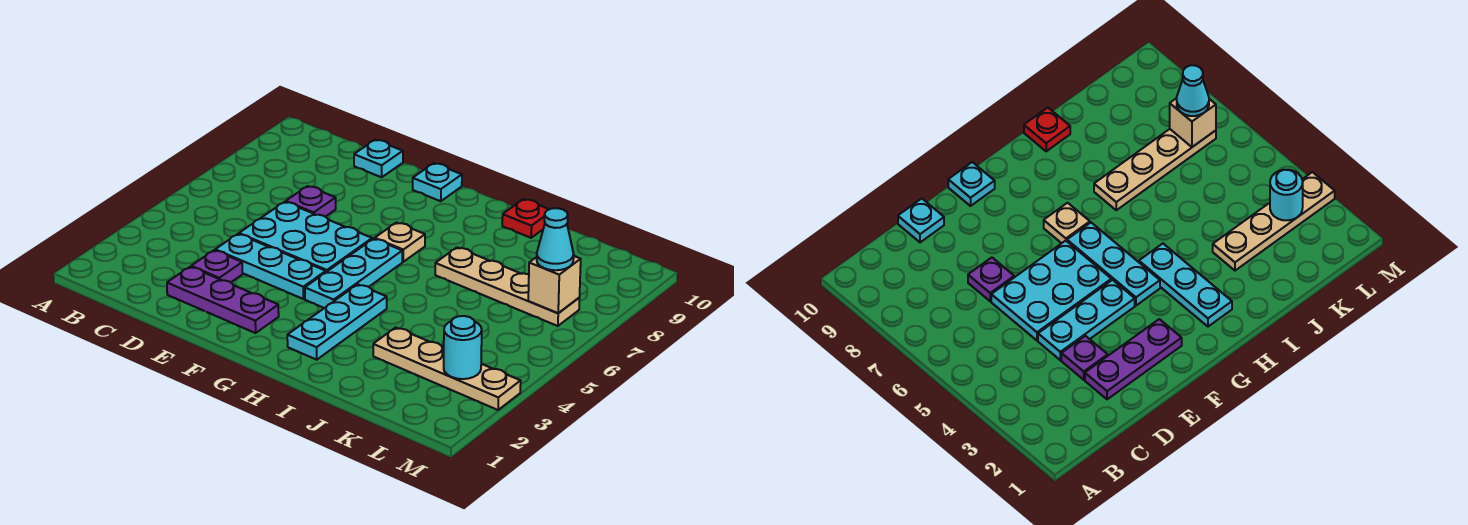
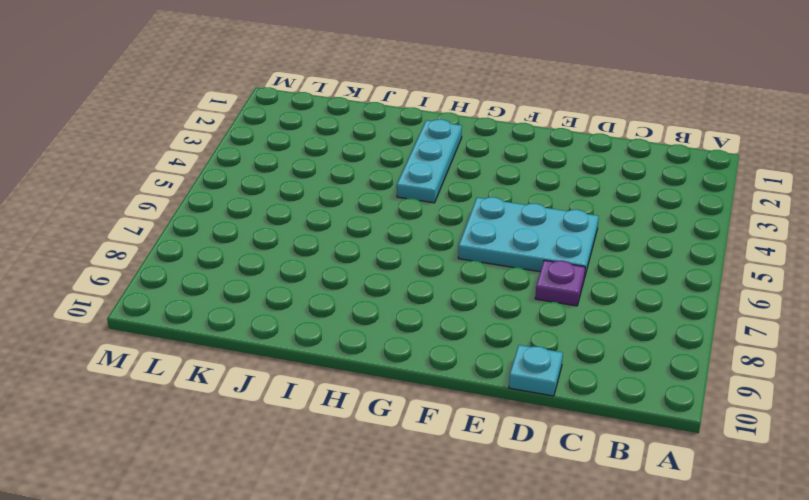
none -> purple 1x3 plate [167,267,279,333]
none -> purple 1x1 plate [191,250,242,282]
none -> cyan 1x3 plate [215,234,326,299]

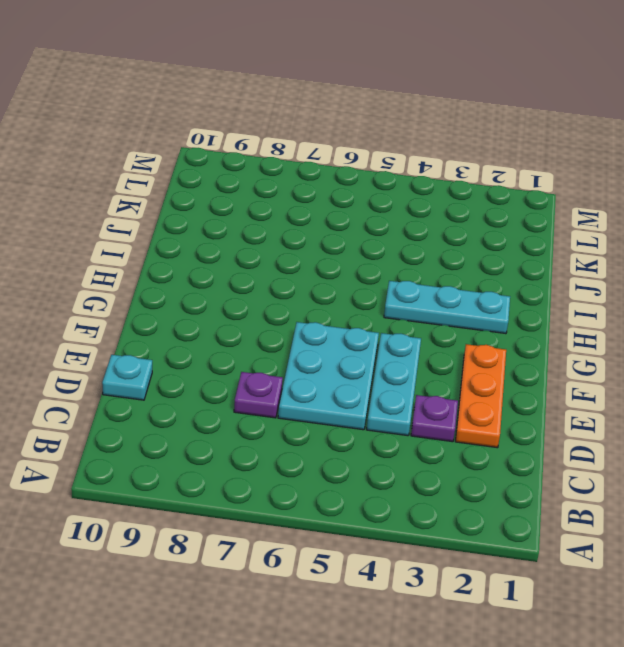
orange 1x3 plate [455,344,506,448] -> purple 1x3 plate [167,267,279,333]
none -> cyan 1x1 plate [413,163,462,201]
none -> cyan 1x3 plate [305,239,402,308]
none -> tan 1x1 plate [375,223,425,262]

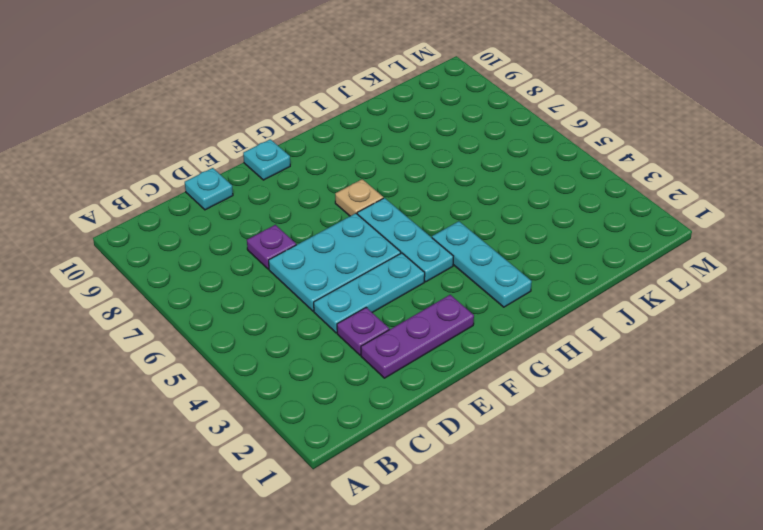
none -> tan 1x4 plate [435,247,580,326]
none -> red 1x1 plate [502,199,549,238]
none -> tan 1x4 plate [373,327,521,410]

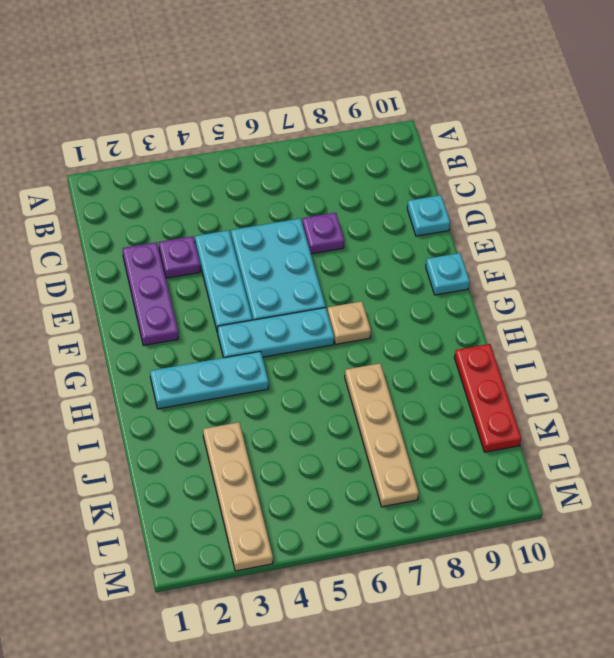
red 1x3 plate [454,344,521,452] -> red 1x1 plate [502,199,549,238]
none -> cyan 1x1 round brick [444,316,482,379]
none -> tan 1x1 brick [528,256,581,313]
none -> cyan 1x1 cone [537,208,574,270]

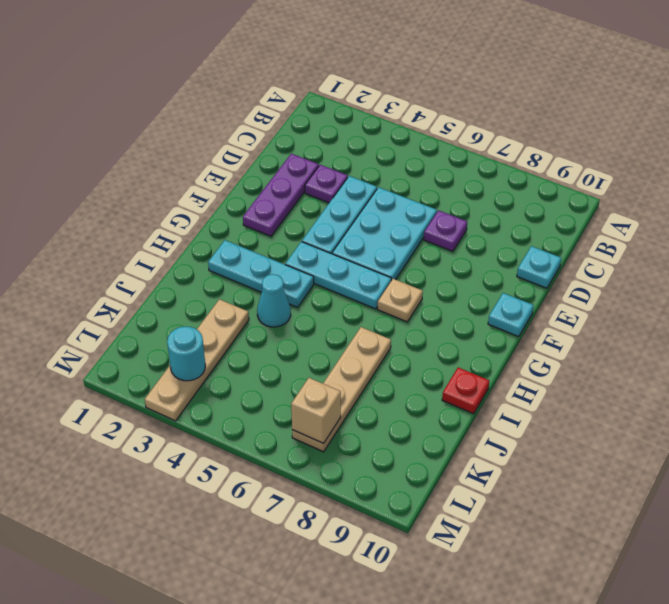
cyan 1x1 cone [257,274,291,327] -> cyan 1x1 cone moved to [537,208,574,270]

